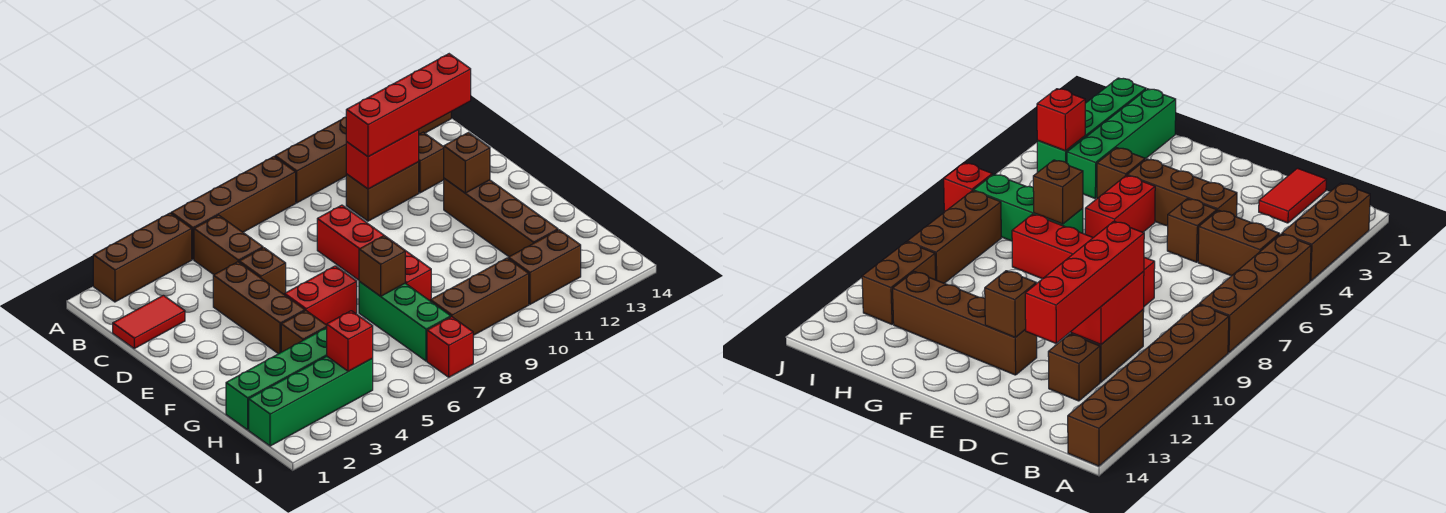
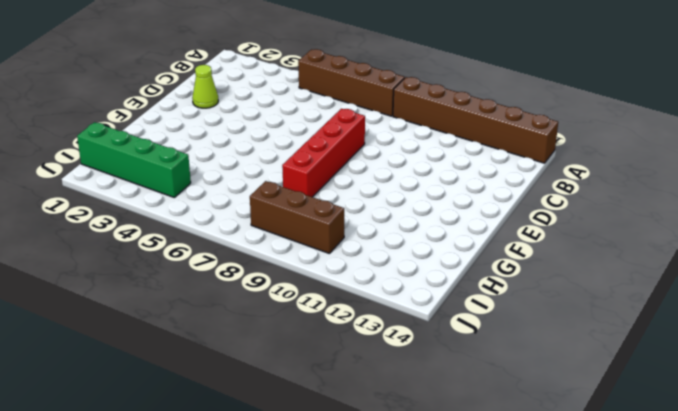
lime 1x1 cone [192,65,218,108] -> none
none -> brown 1x3 brick [93,213,192,302]
none -> brown 1x2 brick [194,215,263,274]
none -> red 1x2 tile [113,295,185,348]

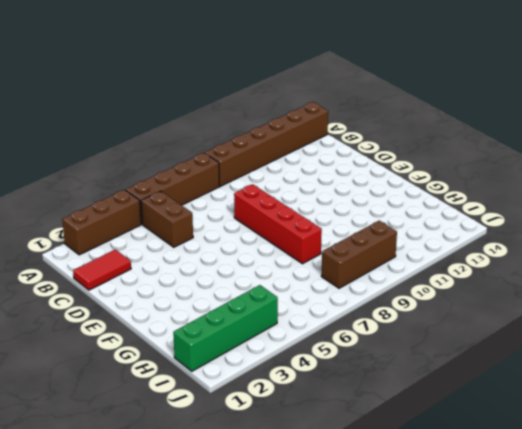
none -> brown 1x2 brick [346,162,419,221]
none -> brown 1x1 brick [419,132,444,193]
none -> brown 1x3 brick [213,262,305,354]

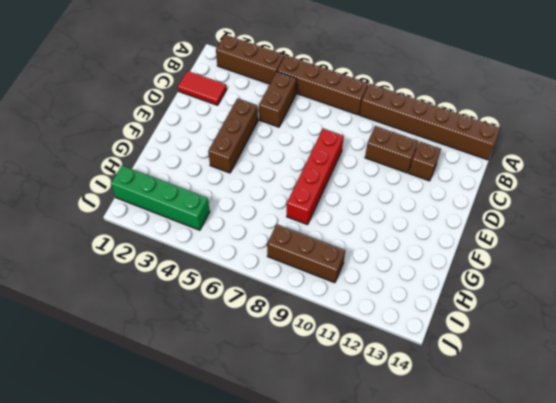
none -> brown 1x1 brick [239,248,286,295]
none -> brown 1x4 brick [444,178,558,257]
none -> red 1x2 brick [285,266,357,325]

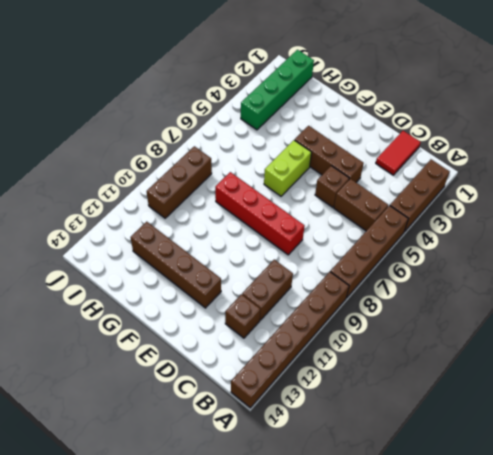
lime 1x2 brick [264,140,312,196] -> red 1x2 brick [285,266,357,325]
none -> brown 1x1 brick [281,311,327,352]
none -> green 1x3 brick [359,282,451,361]
none -> green 1x4 brick [226,328,327,430]

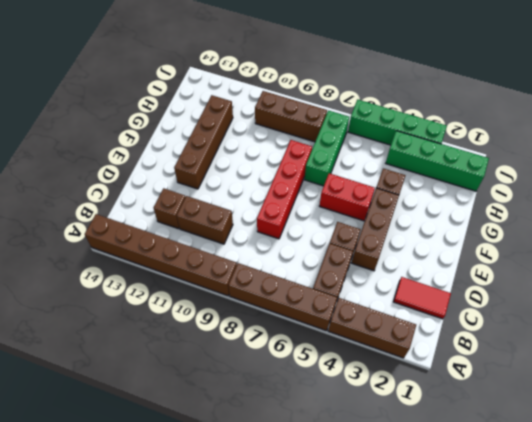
green 1x4 brick [348,100,447,145] -> green 1x4 brick moved to [226,328,327,430]
none -> brown 1x2 brick [508,230,581,304]
none -> red 1x1 brick [427,317,473,377]
none -> red 1x2 brick [346,130,419,189]

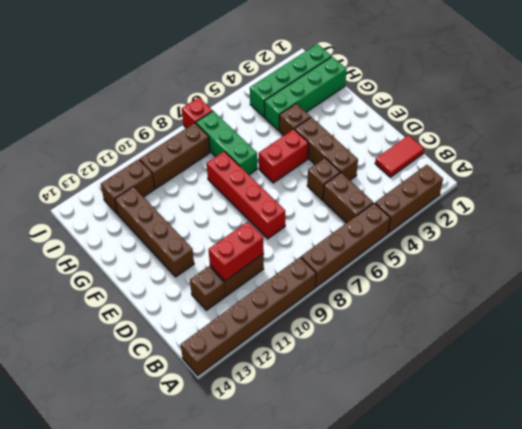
none -> brown 1x1 brick [444,133,490,193]
none -> brown 1x1 brick [359,236,405,296]
none -> red 1x1 brick [327,311,373,371]

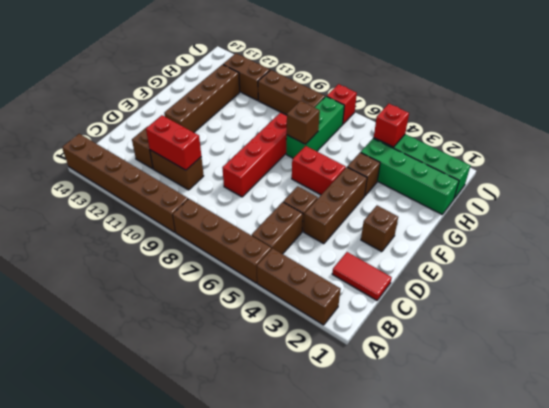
brown 1x1 brick [361,206,398,252] -> brown 1x1 brick moved to [444,133,490,193]
none -> red 1x4 brick [346,54,471,157]

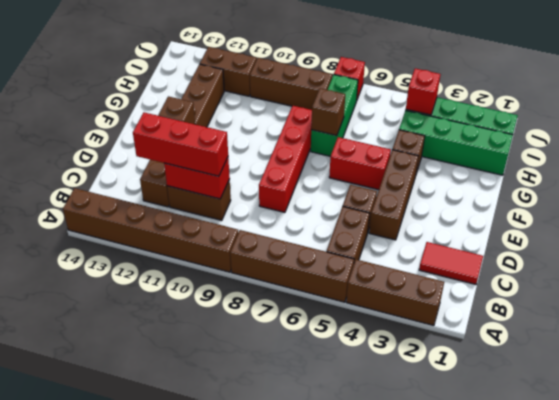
red 1x3 brick [133,112,228,176] -> red 1x4 brick [346,54,471,157]

